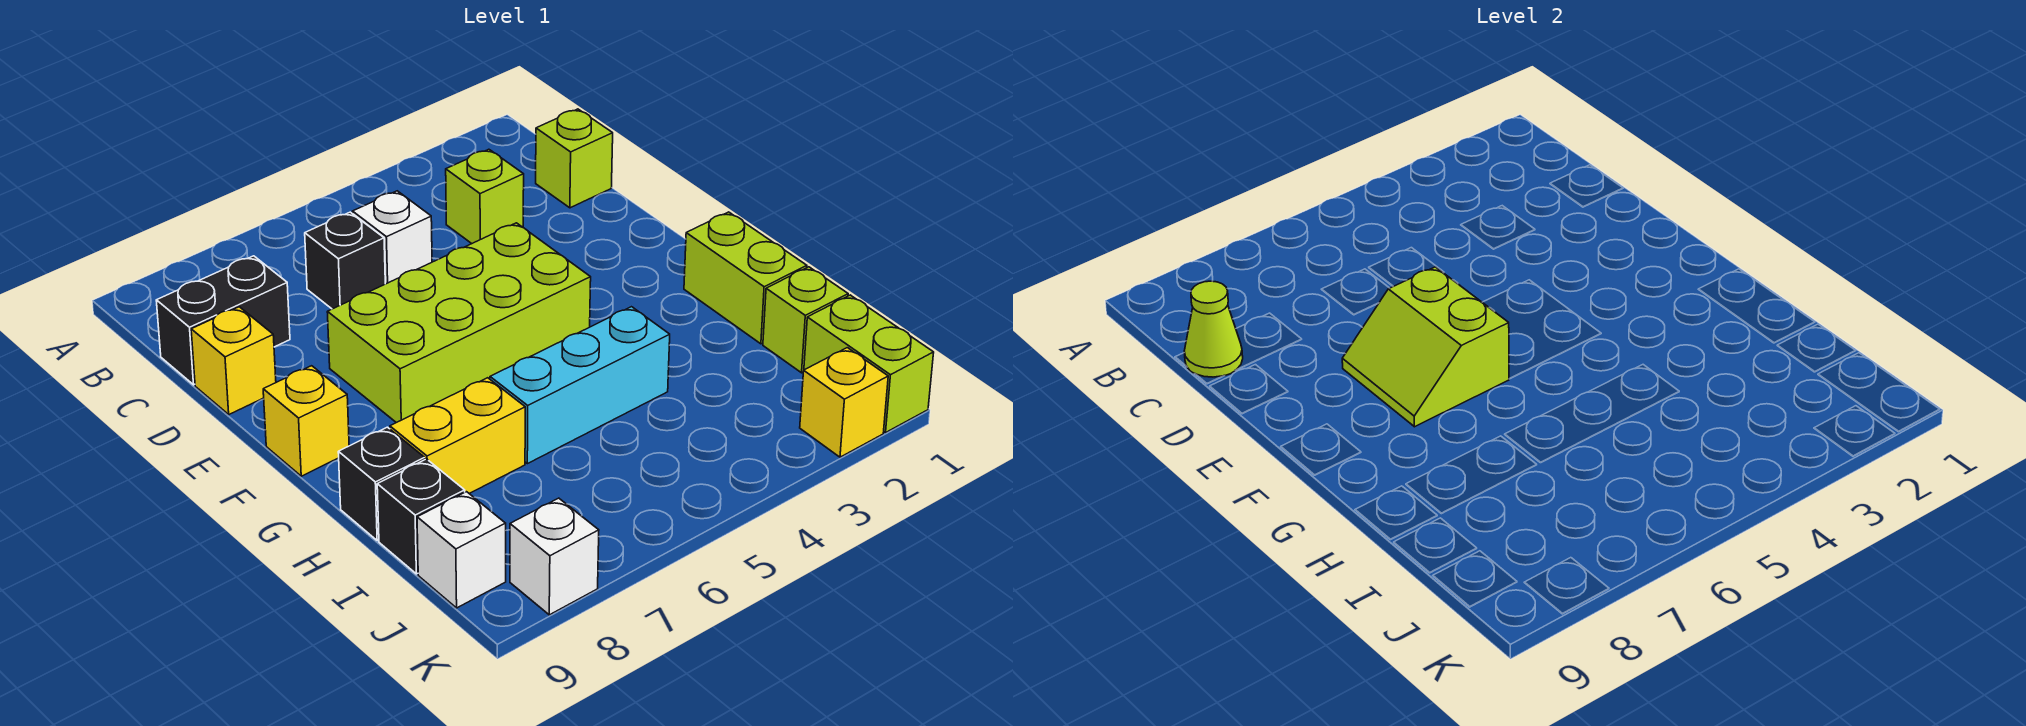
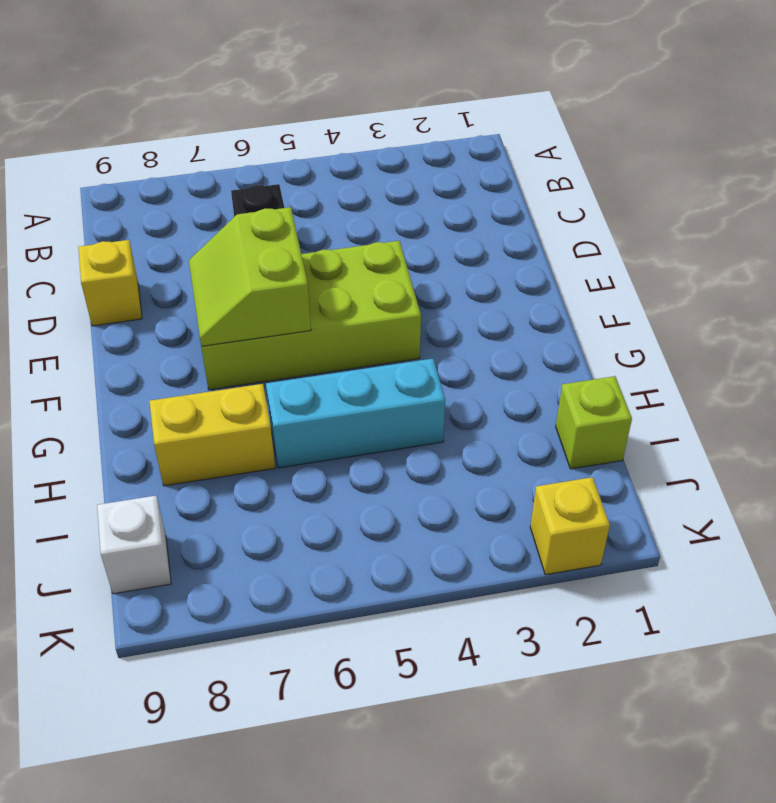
none -> lime 1x1 brick [536,109,613,208]
none -> lime 1x1 brick [446,149,524,244]
none -> white 1x1 brick [353,191,432,284]

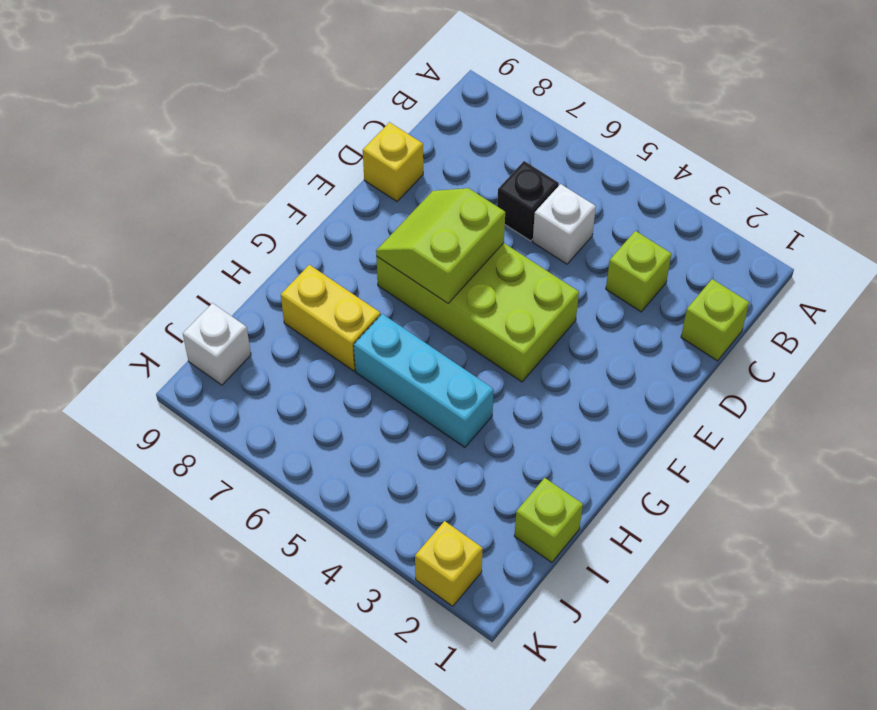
none -> black 1x2 brick [156,256,290,385]
none -> yellow 1x1 brick [263,366,349,476]
none -> lime 1x2 brick [684,212,807,344]

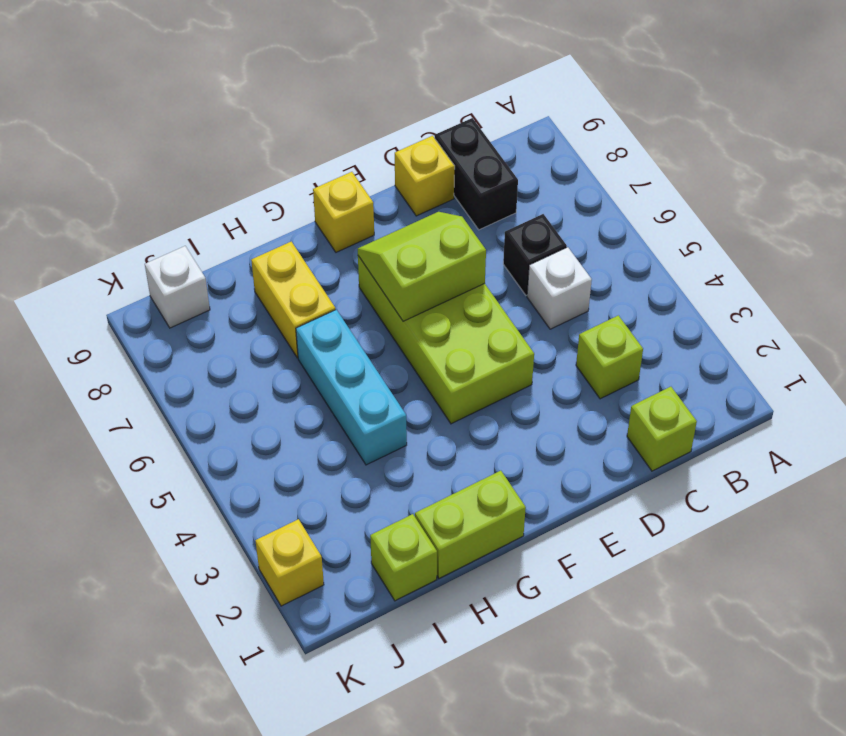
none -> black 1x1 brick [338,427,425,541]
none -> black 1x1 brick [377,459,465,574]
none -> lime 1x2 brick [804,295,934,433]

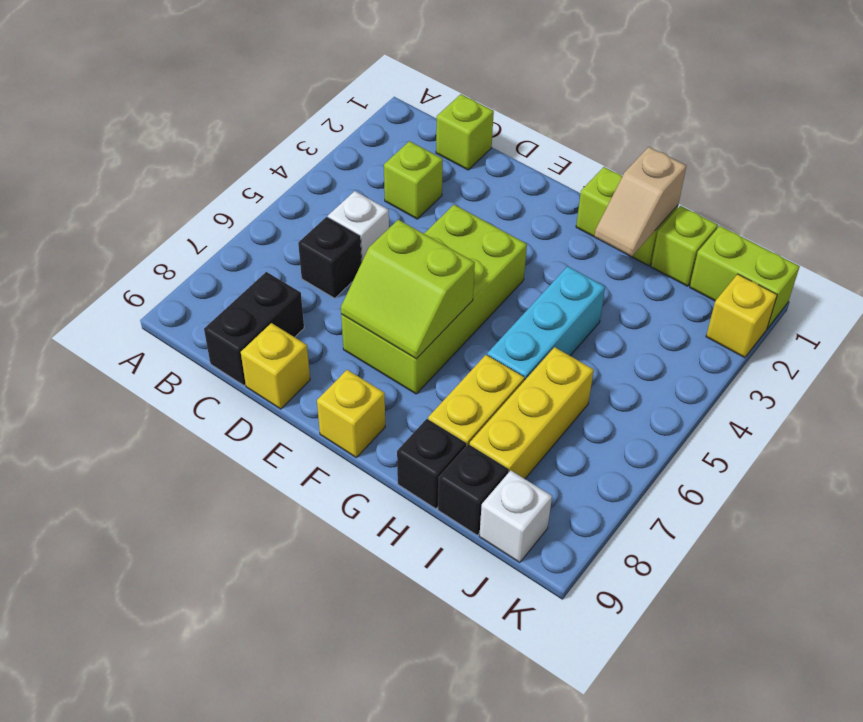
tan 1x2 slope [594,147,686,257] -> none
yellow 1x3 brick [470,347,594,479] -> none
none -> white 1x1 brick [510,498,599,615]
none -> lime 1x1 cone [1184,281,1243,377]

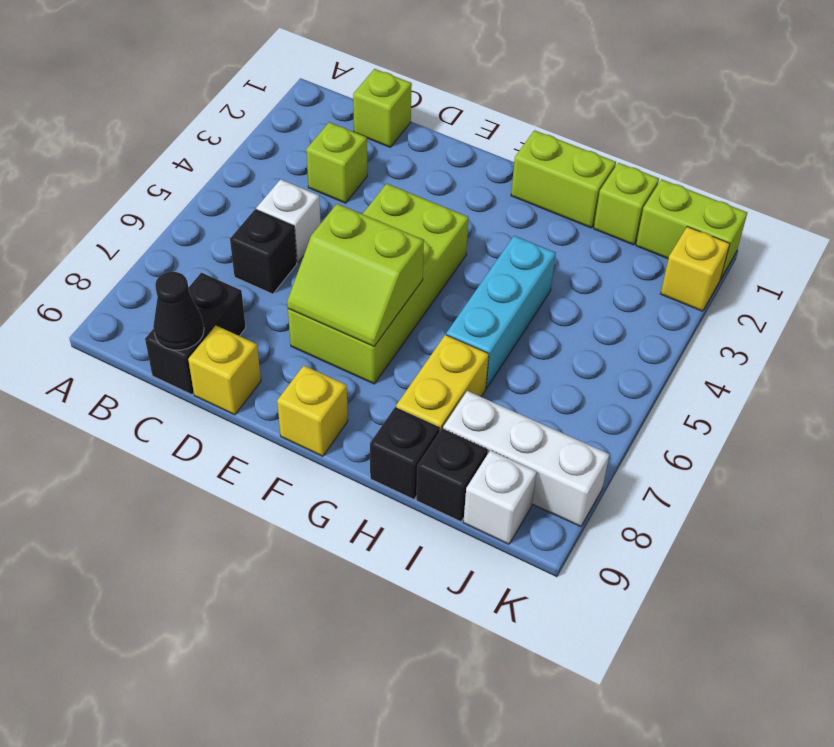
black 1x1 cone [153,272,204,350] -> lime 1x1 cone [1184,281,1243,377]
white 1x3 brick [443,391,609,527] -> white 1x1 brick [510,498,599,615]

